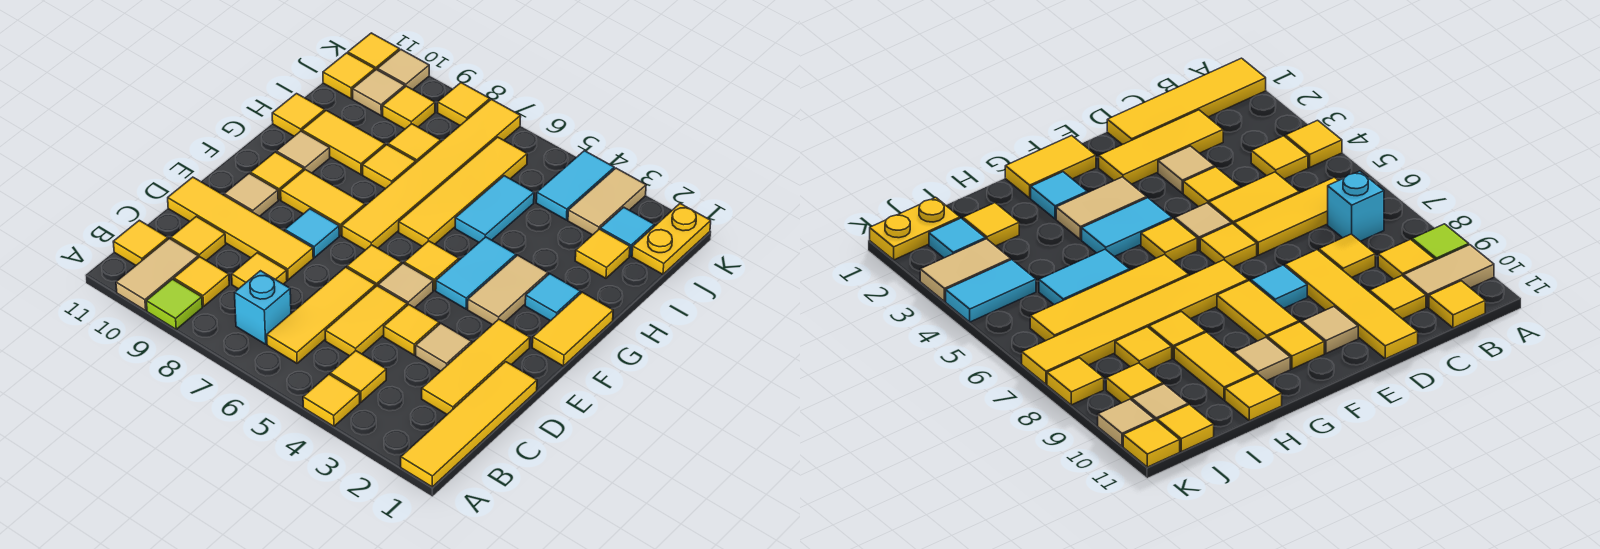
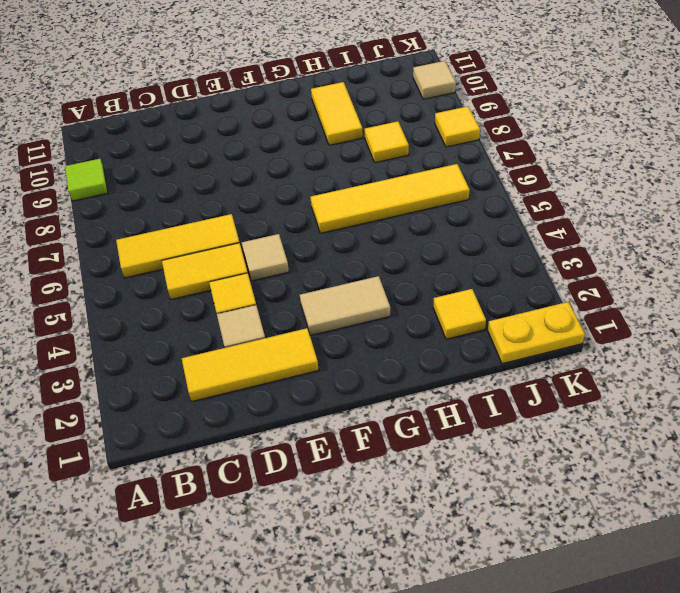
none -> yellow 1x4 tile [401,362,537,487]
none -> yellow 1x1 tile [303,374,360,426]
none -> tan 1x2 tile [116,239,198,311]
none -> yellow 1x1 tile [330,351,386,402]

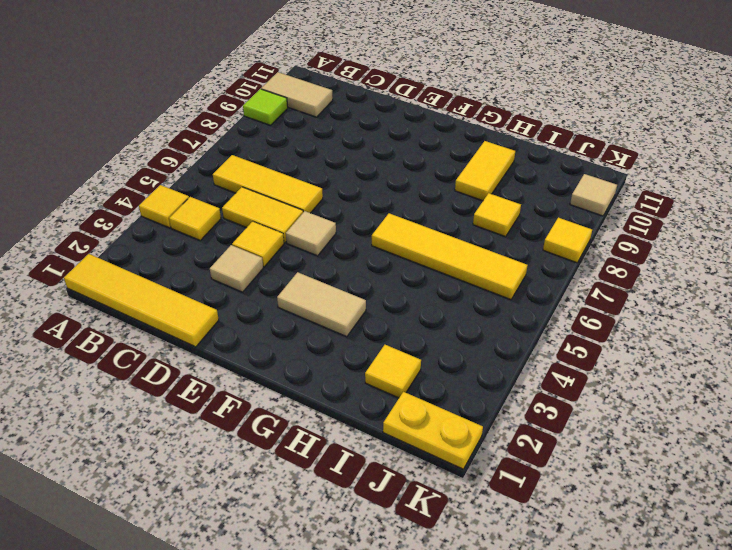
none -> cyan 1x1 brick [235,271,291,344]
none -> yellow 1x1 tile [174,257,229,307]
none -> yellow 1x1 tile [113,220,168,265]
none -> yellow 1x3 tile [422,319,530,414]

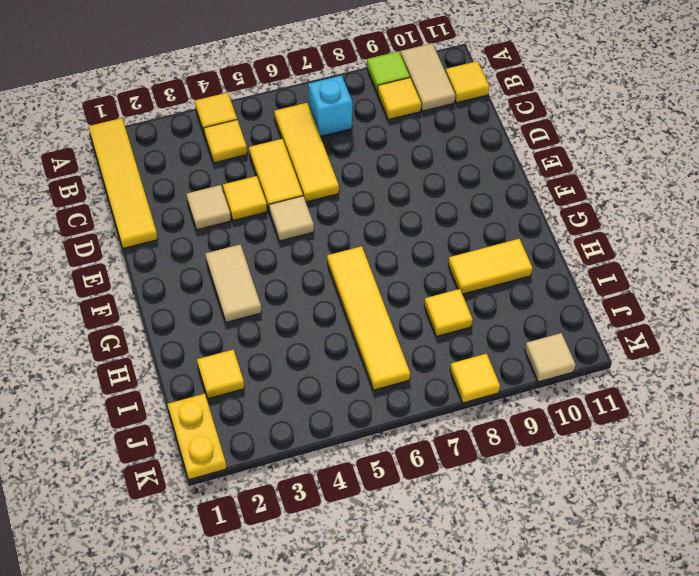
none -> yellow 1x3 tile [422,319,530,414]
none -> yellow 1x1 tile [232,253,287,289]
none -> yellow 1x1 tile [171,217,226,261]
none -> yellow 1x4 tile [168,177,313,280]

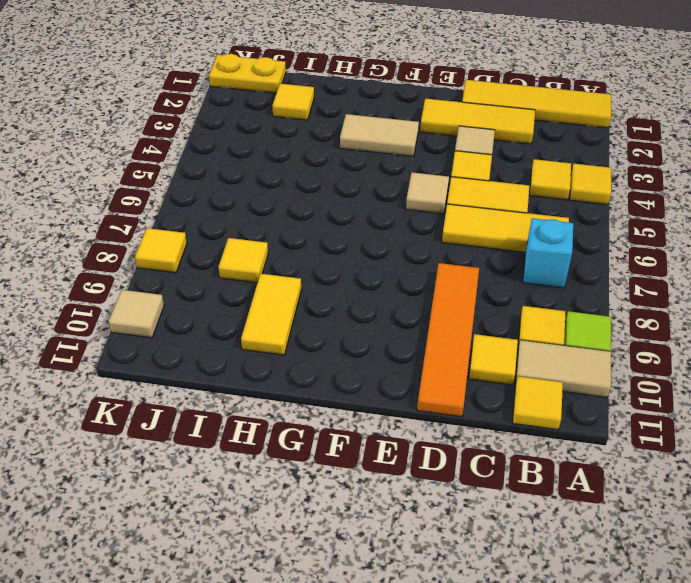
orange 1x4 tile [417,263,479,417] -> yellow 1x4 tile [168,177,313,280]
none -> yellow 1x1 tile [232,253,287,289]
none -> yellow 1x1 tile [347,245,402,287]
none -> cyan 1x1 tile [285,209,339,258]
none -> tan 1x1 tile [224,173,278,216]

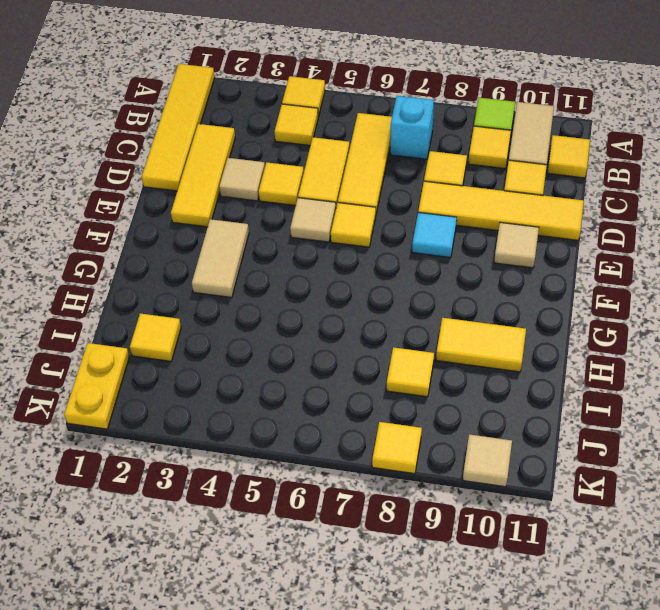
none -> yellow 1x2 tile [532,292,613,366]
none -> cyan 1x2 tile [436,237,516,309]
none -> yellow 1x1 tile [404,241,459,290]
none -> yellow 1x6 tile [342,99,521,250]

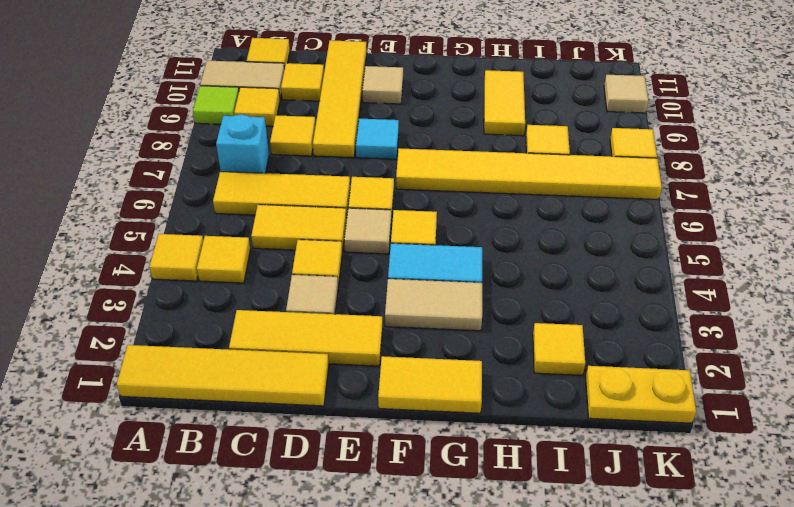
none -> yellow 1x2 tile [281,170,365,236]
none -> yellow 1x1 tile [250,152,304,200]
none -> cyan 1x1 tile [525,274,580,321]
none -> yellow 1x4 tile [399,137,527,246]

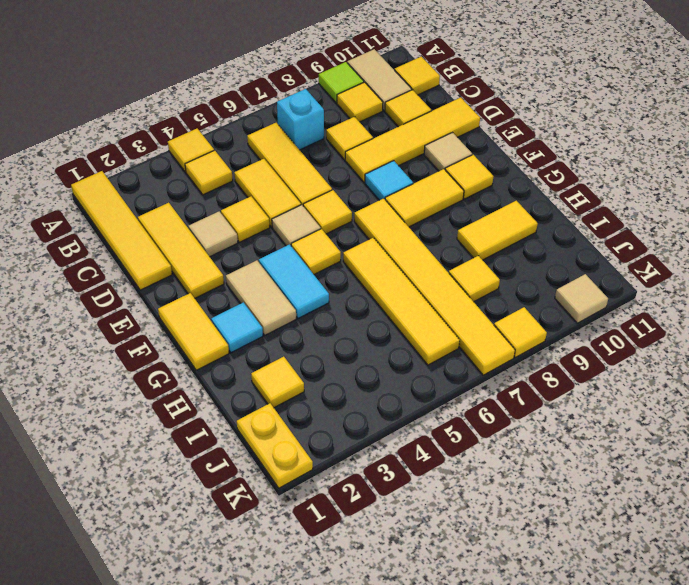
none -> tan 1x1 tile [276,131,330,173]
none -> cyan 1x2 tile [455,176,534,242]
none -> yellow 1x1 tile [363,145,416,189]
none -> yellow 1x1 tile [272,94,325,136]

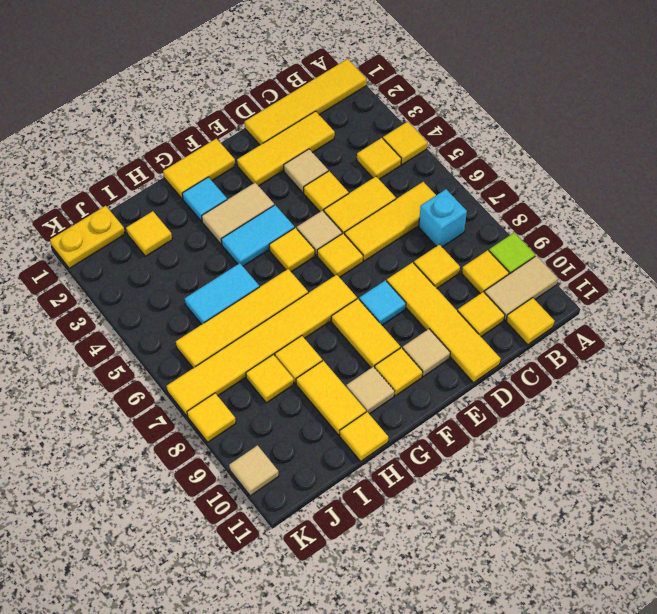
none -> cyan 1x1 tile [600,207,654,256]
none -> tan 1x2 tile [568,168,646,235]
none -> cyan 1x2 tile [536,151,614,220]
none -> yellow 1x1 tile [383,86,435,129]

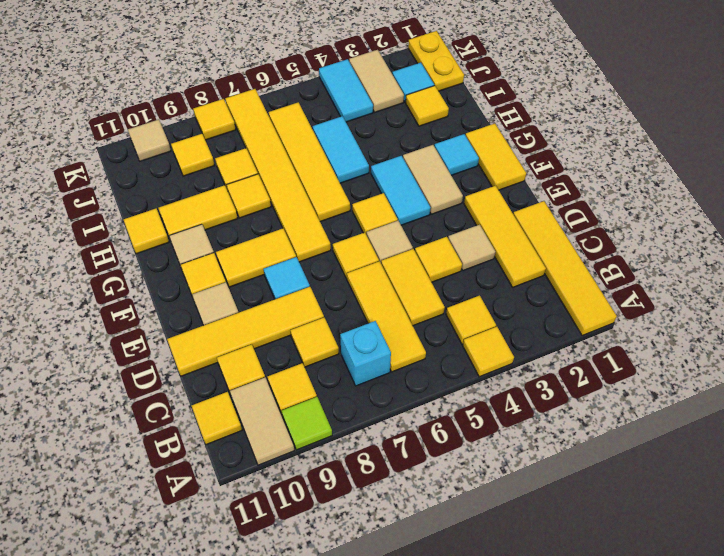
none -> tan 1x1 tile [353,70,405,116]
none -> yellow 1x1 tile [323,53,375,99]
none -> yellow 1x1 tile [348,33,399,70]

